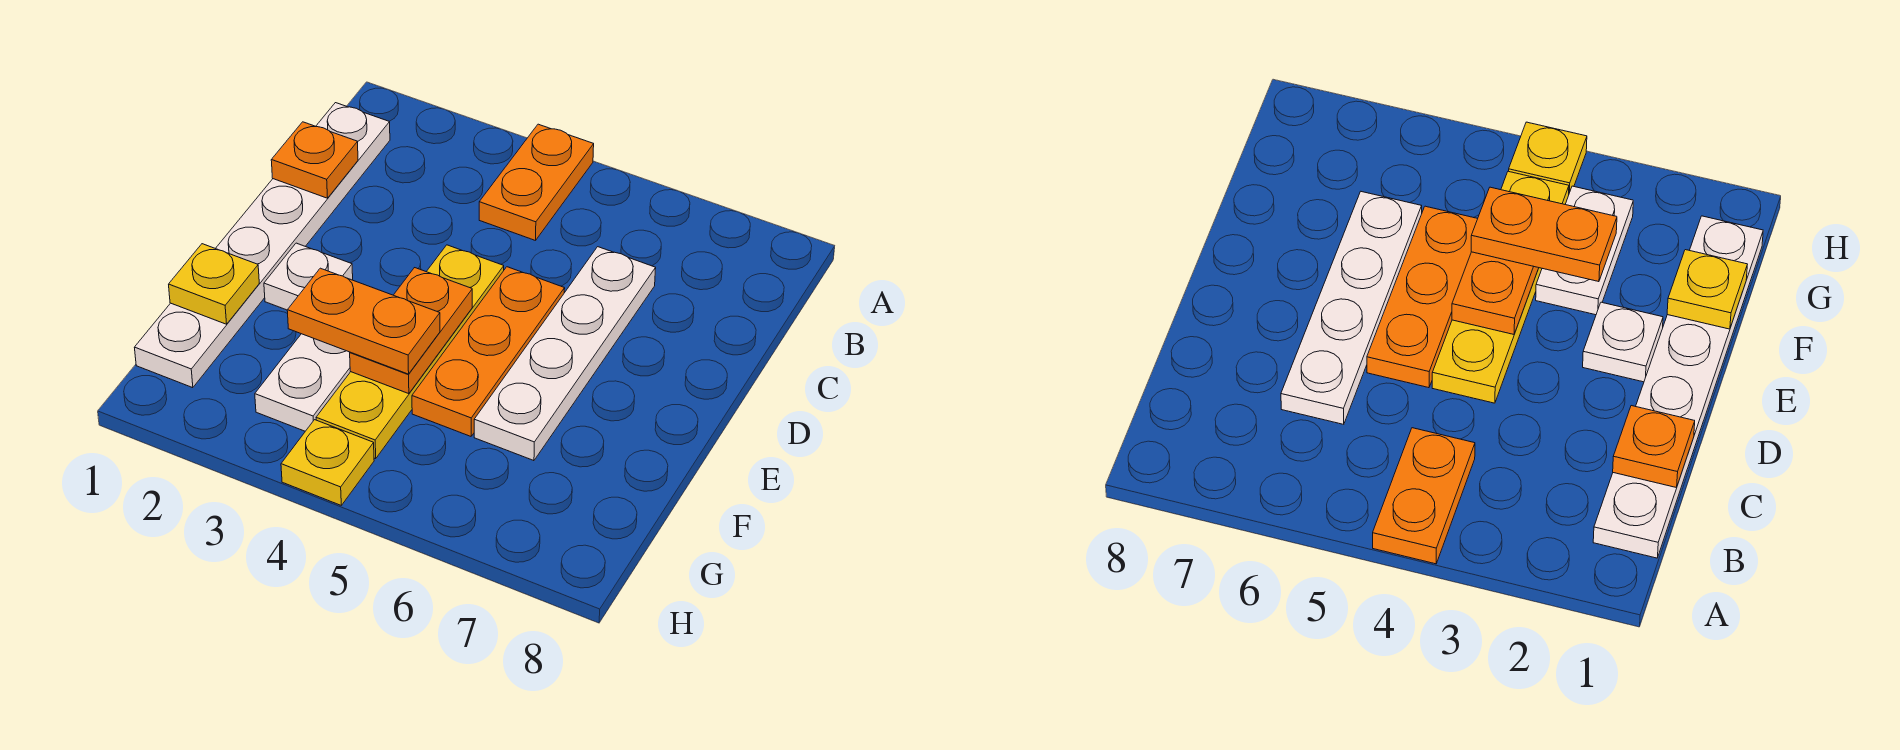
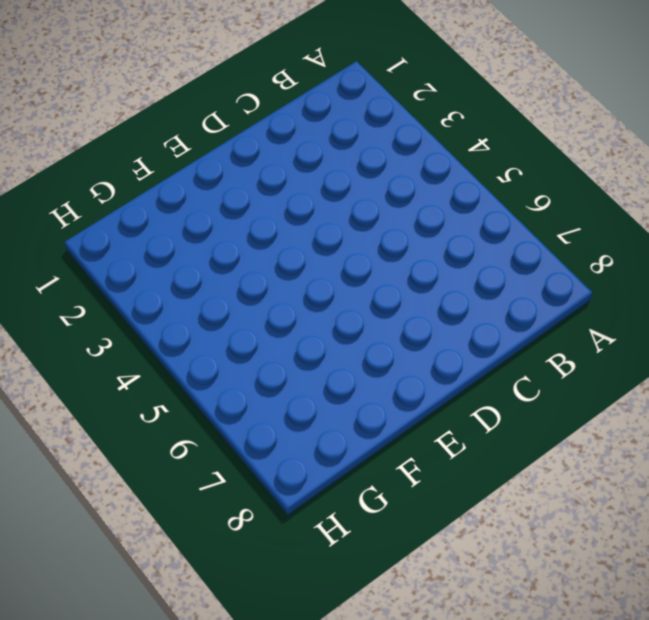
none -> orange 1x2 plate [479,124,594,241]
none -> white 1x6 plate [134,103,390,388]
none -> white 1x4 plate [474,247,656,461]

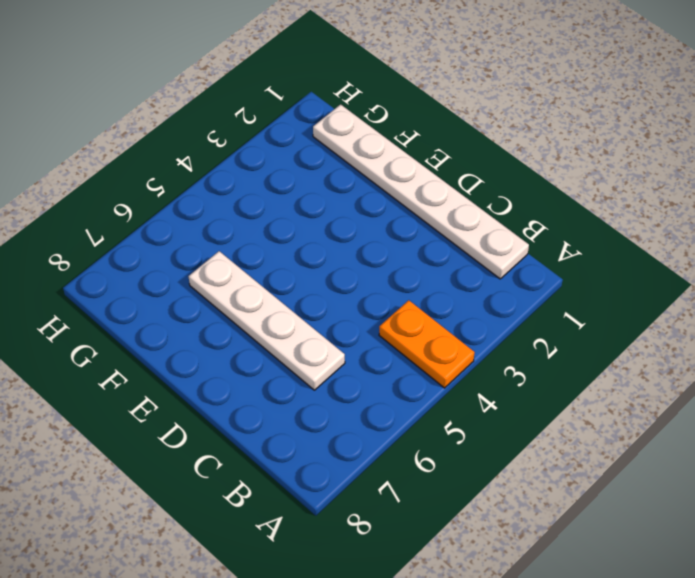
none -> yellow 1x4 plate [316,245,504,459]
none -> orange 1x3 plate [412,267,565,436]
none -> white 1x1 plate [264,243,353,310]

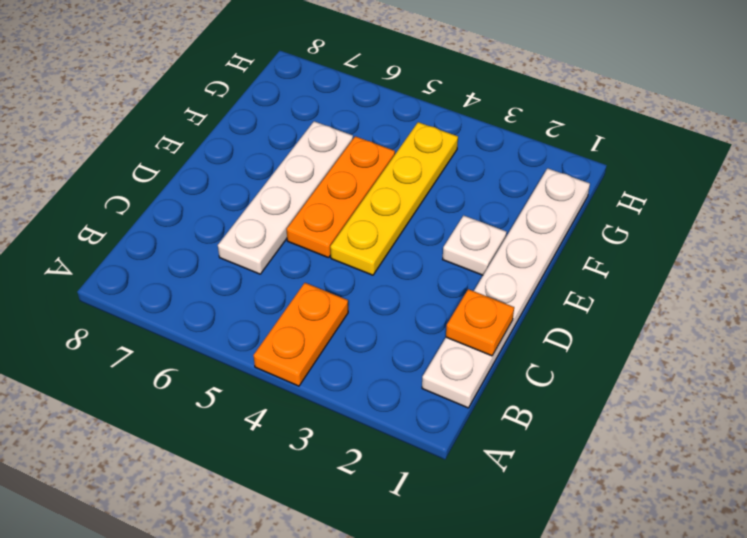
none -> white 1x2 plate [255,334,350,431]
none -> yellow 1x1 plate [281,420,374,505]
none -> orange 1x2 plate [350,268,472,394]

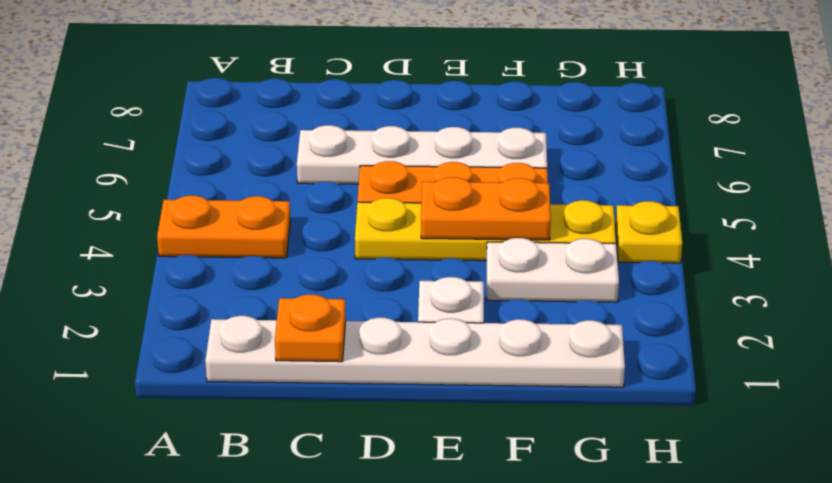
none -> yellow 1x1 plate [169,244,259,324]
none -> orange 1x2 plate [287,268,440,374]

